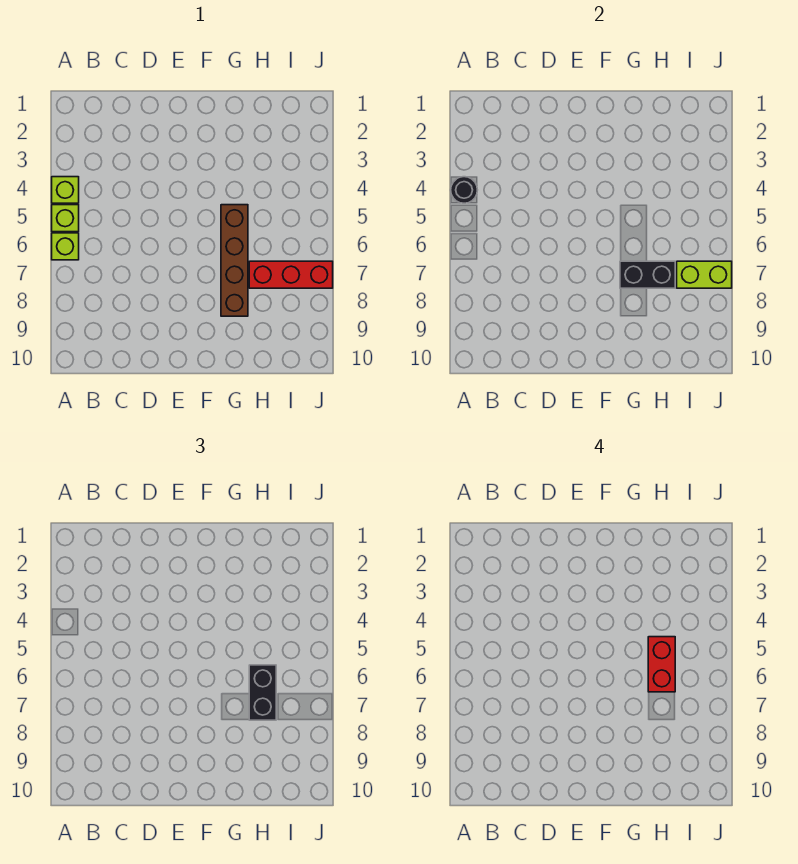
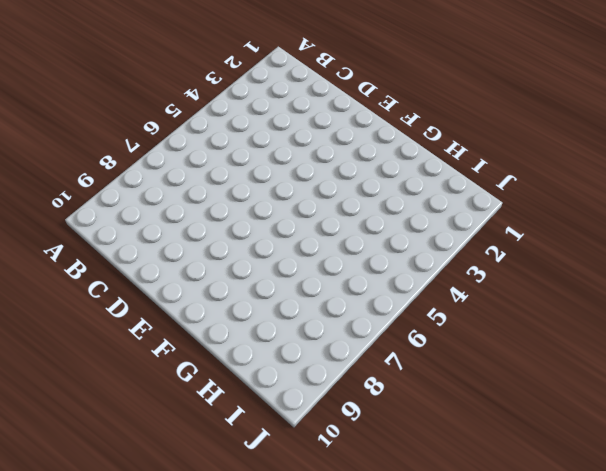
none -> lime 1x1 brick [52,177,79,203]
none -> lime 1x1 brick [52,205,79,232]

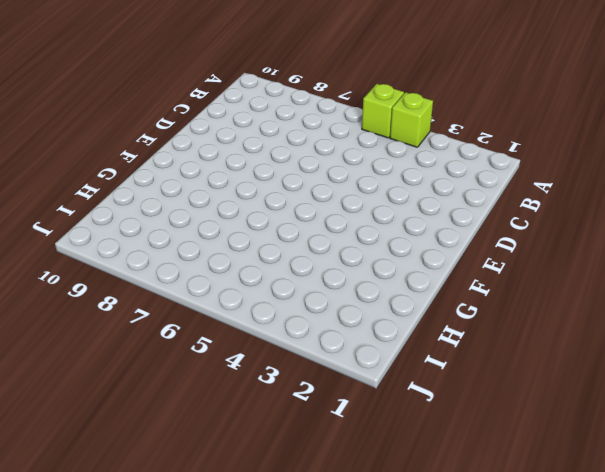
none -> lime 1x1 brick [52,233,79,260]
none -> brown 1x4 brick [221,205,248,316]

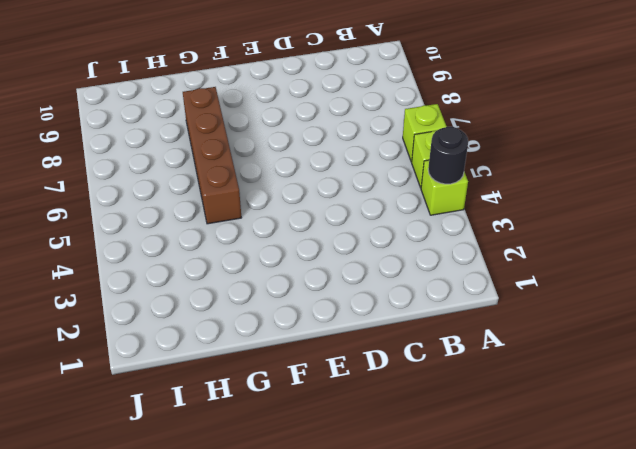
none -> red 1x3 brick [249,261,333,288]
none -> black 1x2 brick [620,261,675,288]

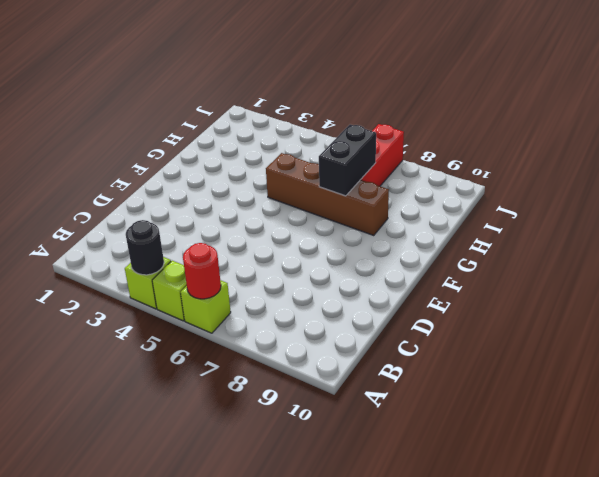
red 1x1 round brick [183,243,221,299] -> none
none -> lime 1x2 brick [677,261,732,288]
none -> black 1x2 brick [249,665,276,720]

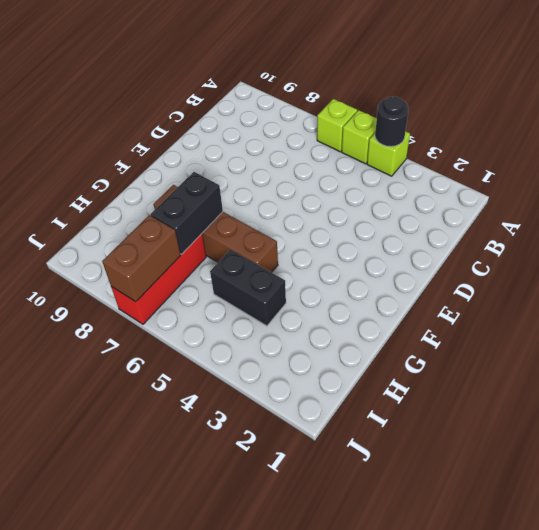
black 1x2 brick [210,249,286,326] -> black 1x2 brick moved to [249,665,276,720]
brown 1x2 brick [102,215,181,302] -> lime 1x2 brick [677,261,732,288]
none -> red 1x2 brick [648,637,675,692]

